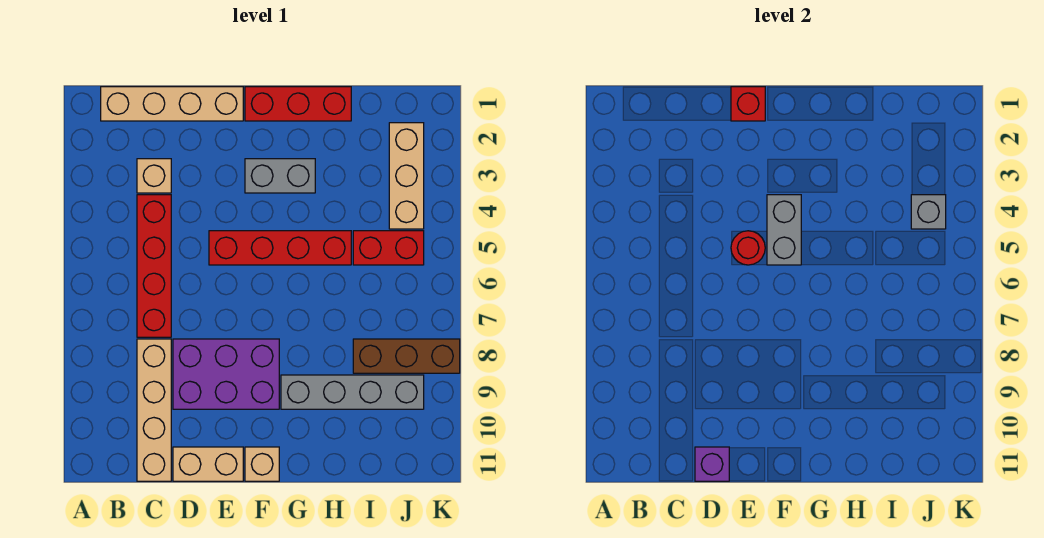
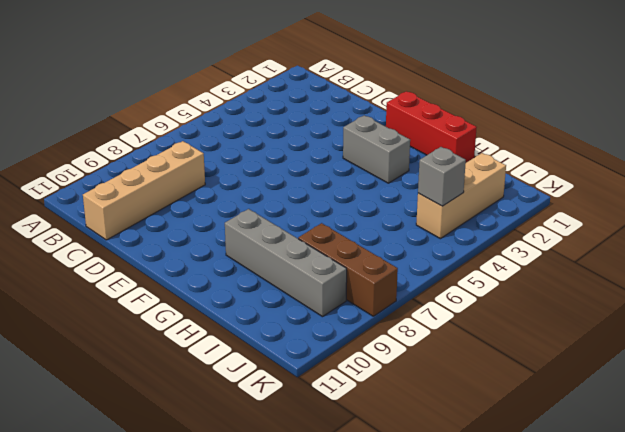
none -> tan 1x4 brick [101,87,243,121]
none -> tan 1x1 brick [137,159,171,193]
none -> red 1x4 brick [137,195,171,337]

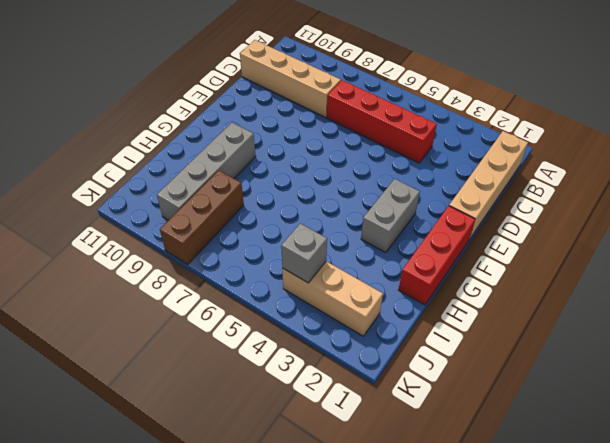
none -> tan 1x1 brick [137,159,171,193]
none -> purple 2x3 brick [173,339,279,409]
none -> tan 1x2 brick [173,447,243,481]

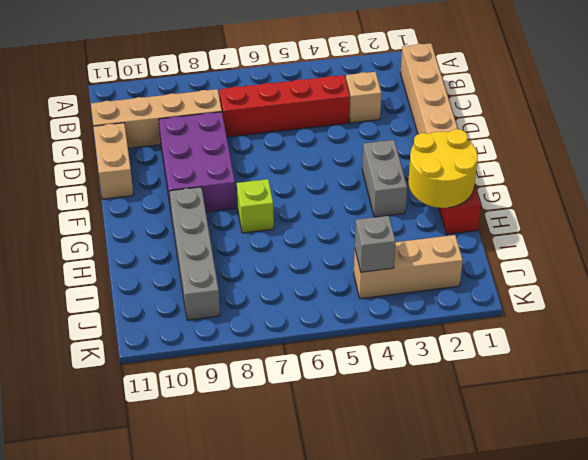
yellow 2x2 round brick [408,129,478,208] -> none
lime 1x1 brick [237,179,274,233] -> none
none -> red 1x4 brick [209,231,351,265]
none -> tan 1x1 brick [245,447,279,481]
none -> red 1x2 brick [353,231,424,265]

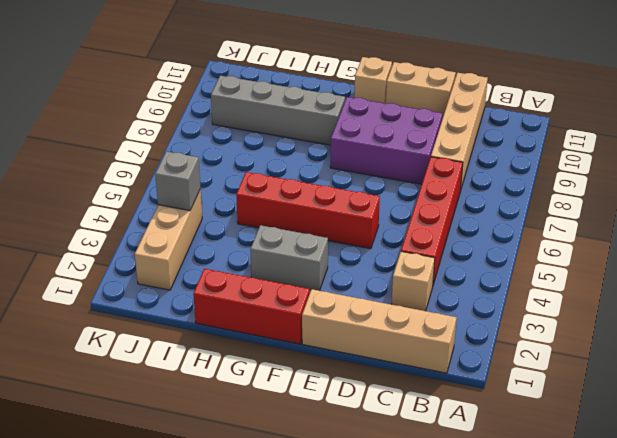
none -> red 1x2 brick [353,231,424,265]
none -> brown 1x3 brick [353,339,460,373]
none -> purple 1x1 brick [695,447,729,481]

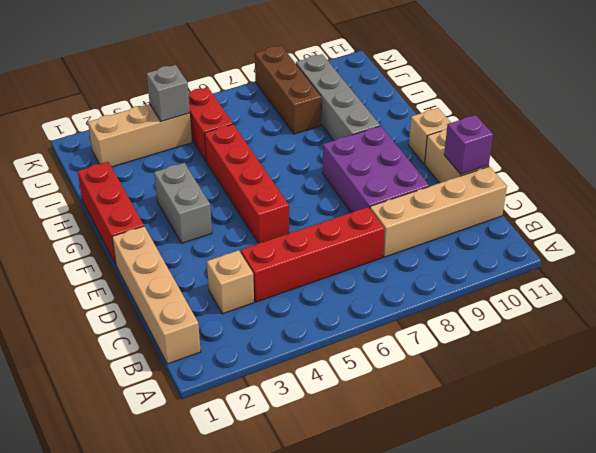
none -> red 1x1 brick [731,87,765,121]
none -> red 1x1 round brick [731,231,765,265]
none -> grey 1x2 brick [767,195,801,265]

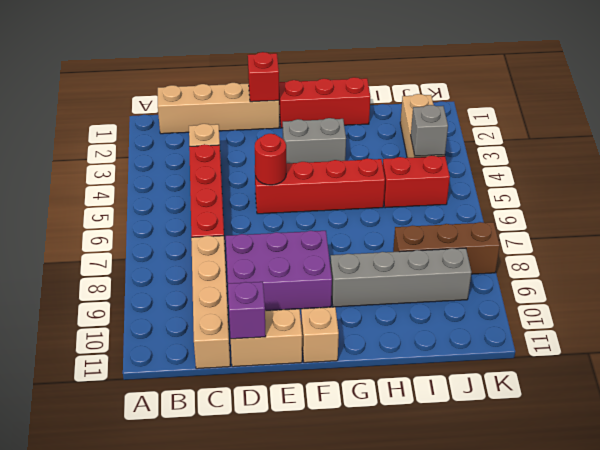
none -> grey 1x2 brick [767,195,801,265]

